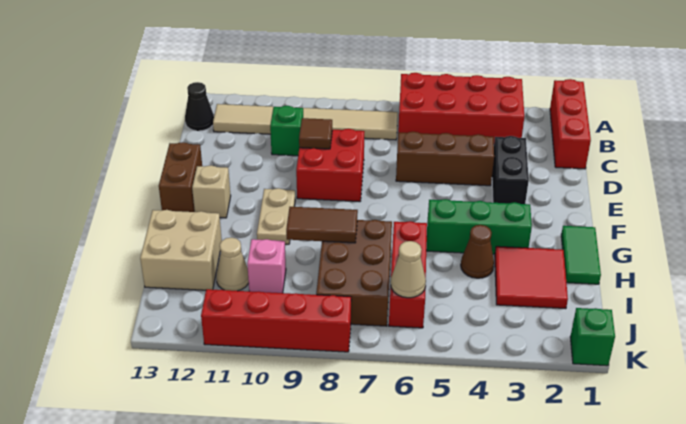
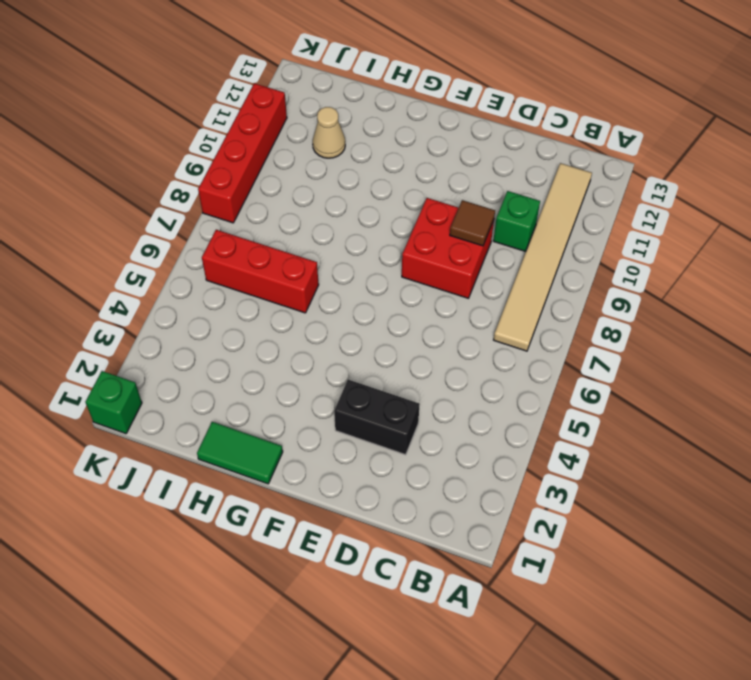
none -> red 1x3 brick [550,79,591,169]
none -> red 2x4 brick [398,73,524,142]
none -> black 1x1 cone [185,82,214,131]

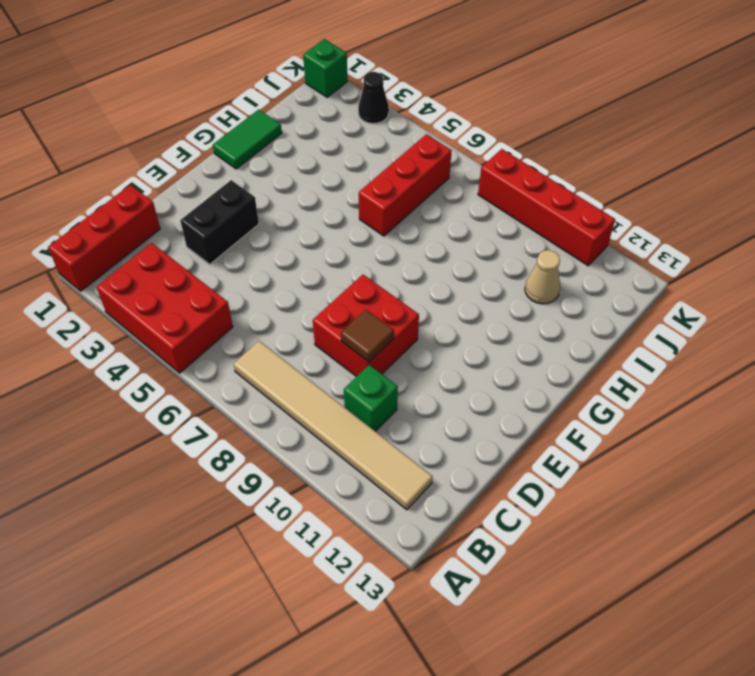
red 2x3 brick [96,243,233,373] -> red 2x4 brick [398,73,524,142]
black 1x1 cone [358,72,389,124] -> black 1x1 cone moved to [185,82,214,131]
none -> brown 1x3 brick [396,132,494,186]
none -> brown 1x2 brick [159,142,202,212]
none -> tan 1x2 plate [257,188,295,244]

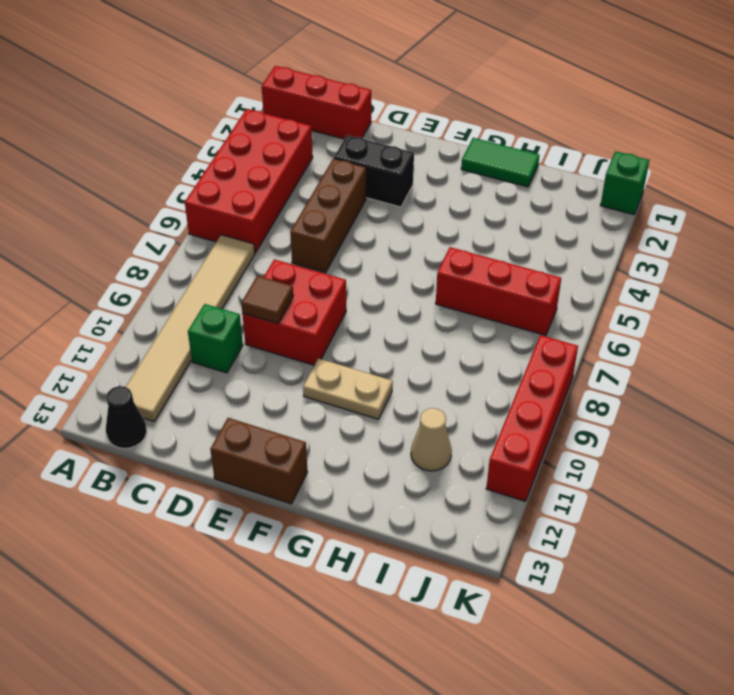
none -> tan 1x1 brick [192,165,231,218]
none -> green 1x3 brick [427,199,532,254]
none -> red 2x2 tile [495,246,568,309]

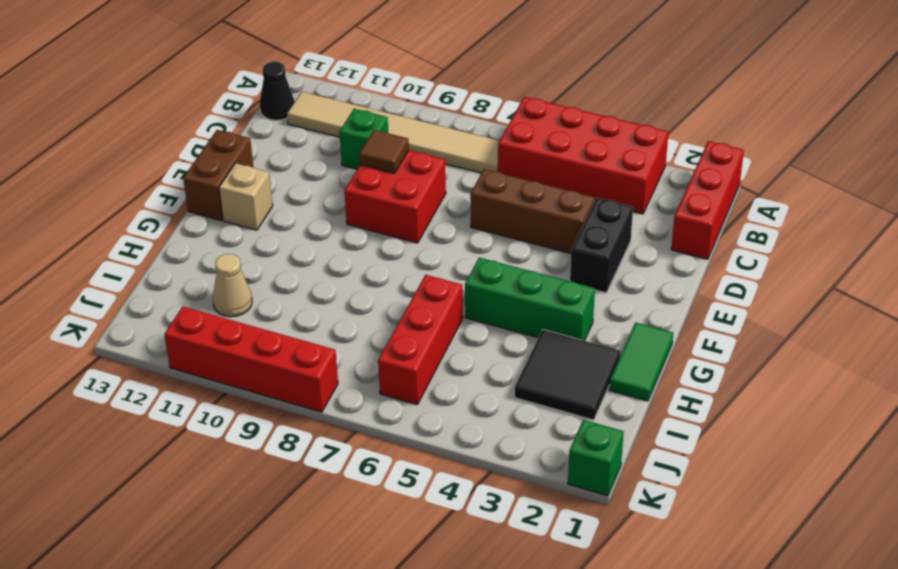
black 2x2 tile [515,330,620,420] -> red 2x2 tile [495,246,568,309]
none -> tan 1x2 plate [257,188,295,244]
none -> brown 1x1 cone [461,225,494,278]
none -> brown 2x3 brick [316,220,392,326]

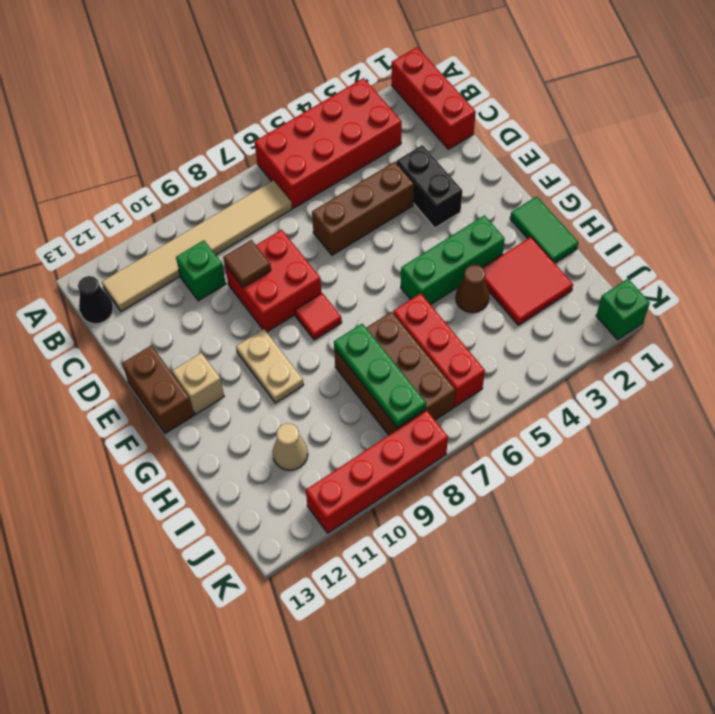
red 1x1 tile [295,293,342,340] -> none
green 1x3 plate [334,324,426,427] -> brown 1x2 tile [286,207,358,243]
none -> tan 2x2 brick [140,210,222,290]
none -> pink 1x1 brick [247,239,286,293]
none -> tan 1x1 cone [391,241,426,298]

